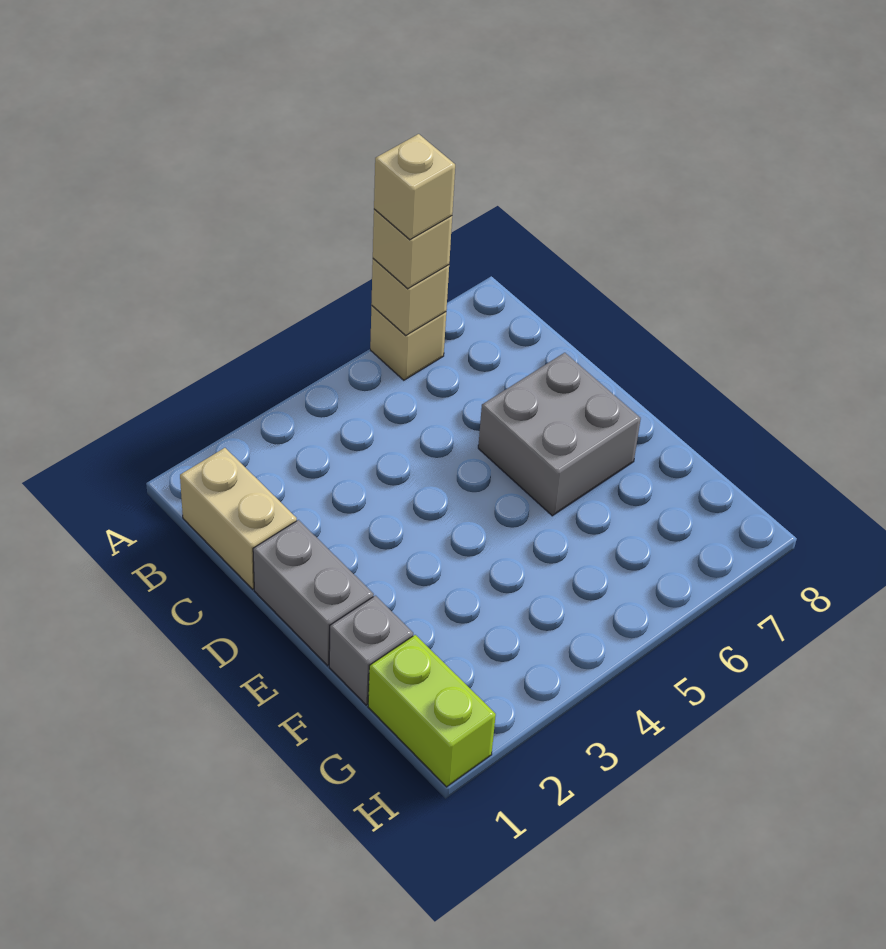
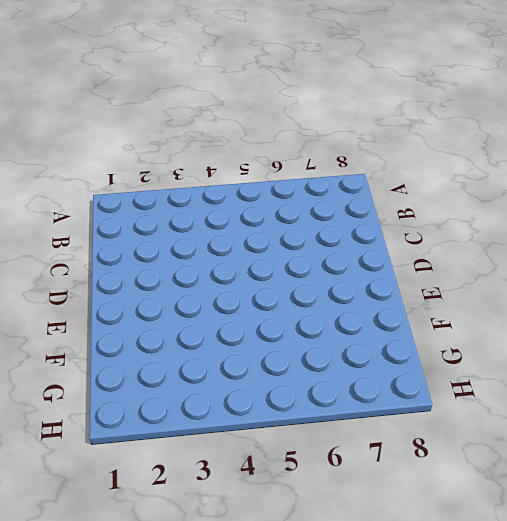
none -> tan 1x1 brick [370,306,446,380]
none -> tan 1x2 brick [180,448,297,589]

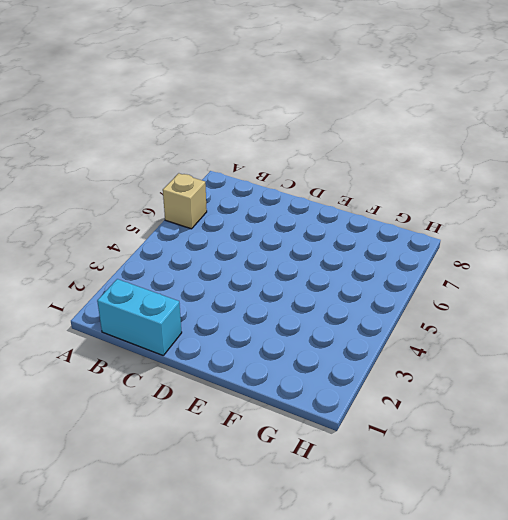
cyan 1x2 brick [97,279,182,355] -> tan 1x2 brick [180,448,297,589]
none -> grey 1x2 brick [253,520,374,666]
none -> grey 2x2 brick [478,353,641,516]

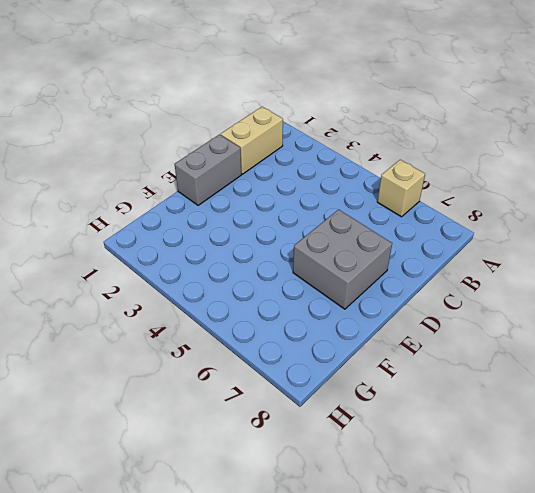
none -> grey 1x1 brick [329,596,413,705]
none -> lime 1x2 brick [368,635,496,787]

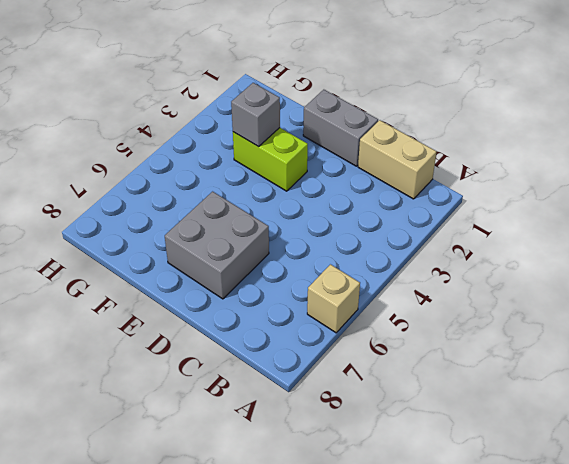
lime 1x2 brick [233,128,308,191] -> lime 1x2 brick moved to [368,635,496,787]
grey 1x1 brick [231,83,280,147] -> grey 1x1 brick moved to [329,596,413,705]
none -> tan 1x1 brick [371,259,449,336]
none -> tan 1x1 brick [373,209,452,289]

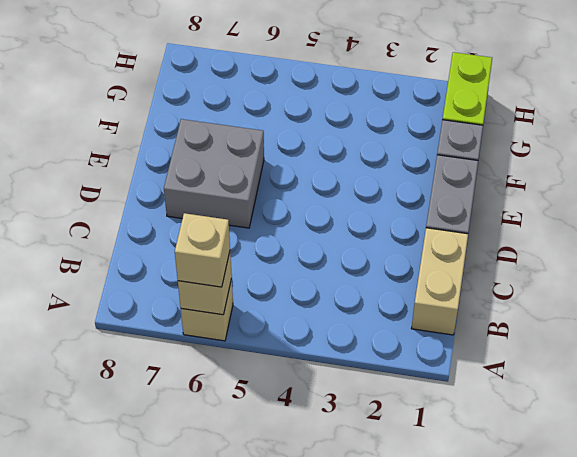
none -> tan 1x1 brick [374,134,455,240]

